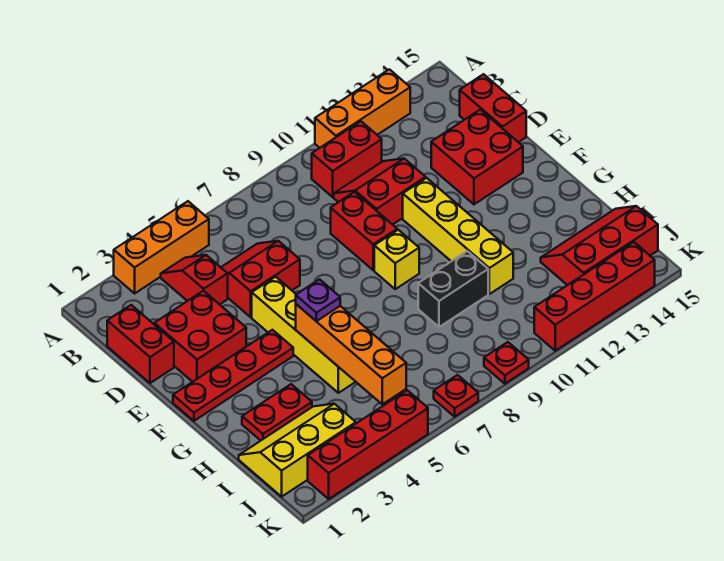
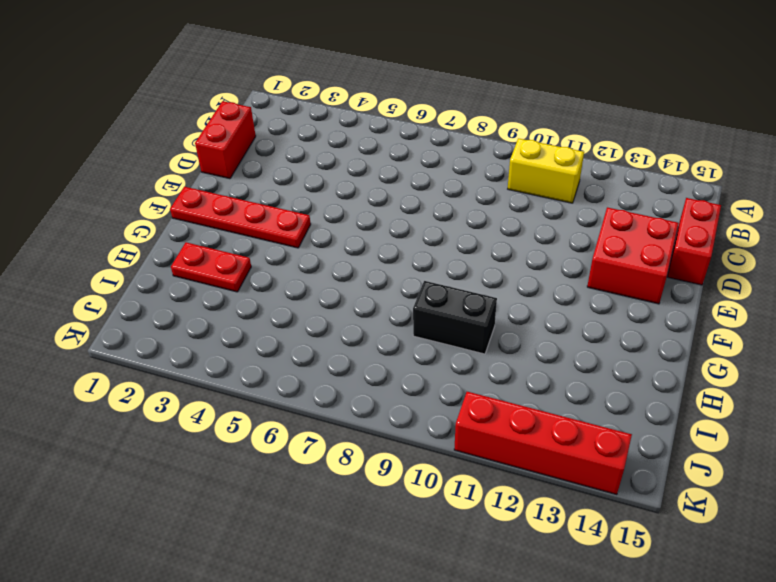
yellow 1x2 brick [508,138,584,203] -> red 1x2 brick [312,121,382,197]
none -> orange 1x3 brick [114,201,209,293]
none -> orange 1x3 brick [315,69,410,148]
none -> red 1x2 slope [161,255,228,304]

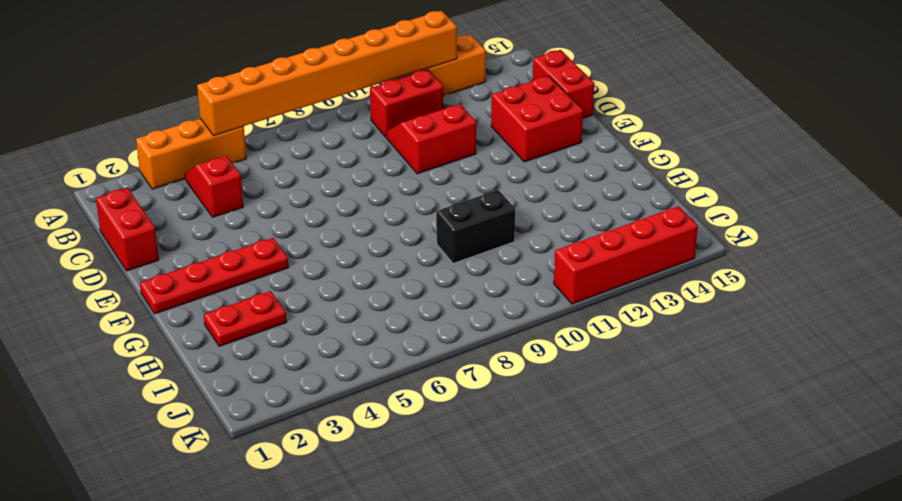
orange 1x8 brick [197,11,457,136] -> none
none -> red 2x2 slope [221,241,300,317]
none -> red 2x2 brick [154,291,246,382]
none -> red 1x2 brick [331,192,397,270]

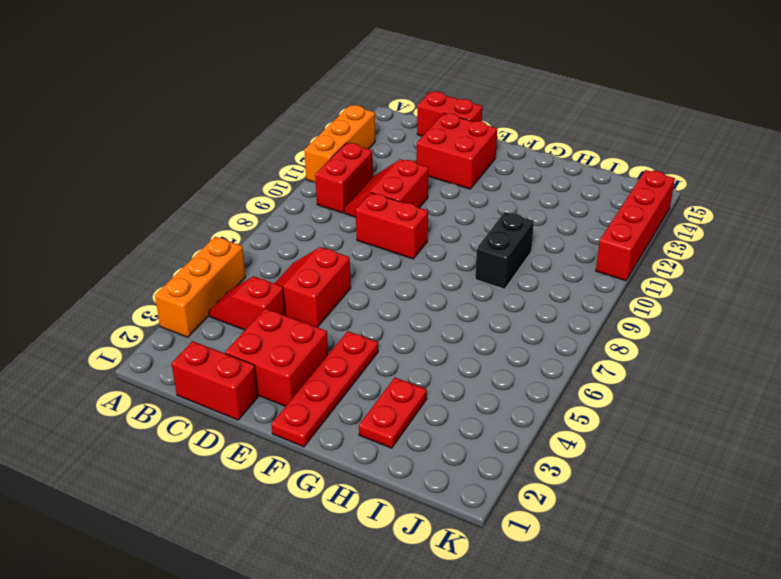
none -> yellow 1x4 brick [252,277,356,393]
none -> yellow 1x4 brick [403,178,513,294]
none -> yellow 1x1 brick [374,230,419,289]

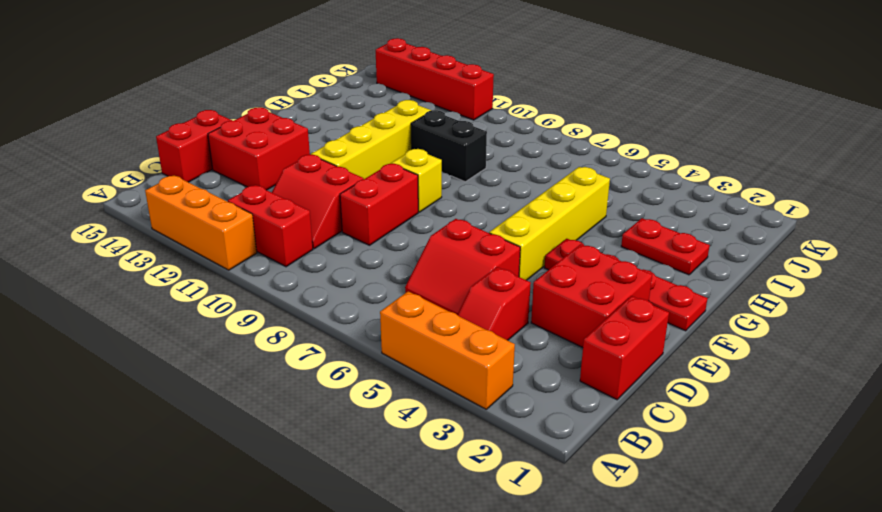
none -> yellow 2x3 slope [239,404,356,497]
none -> red 2x3 slope [541,206,658,285]
none -> red 1x4 brick [308,390,428,499]

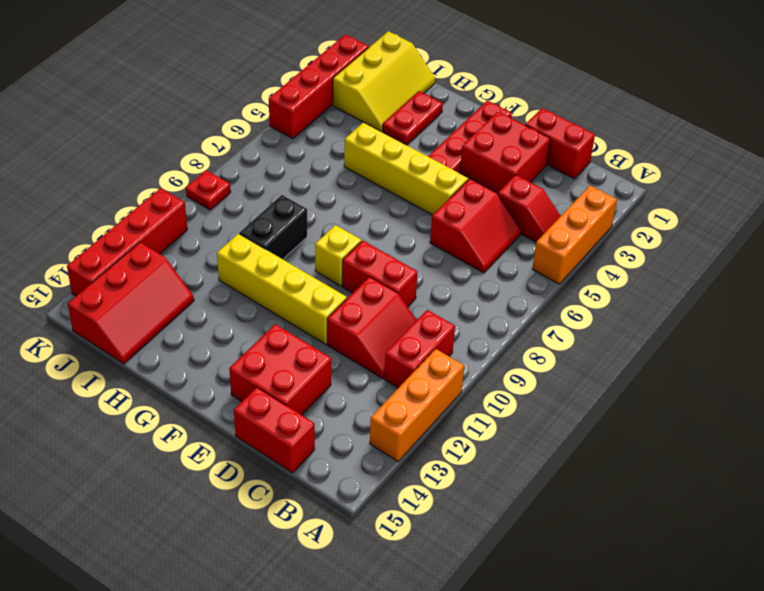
none -> red 1x1 plate [434,375,478,417]
none -> orange 1x4 brick [296,304,406,404]
none -> purple 1x1 plate [296,279,340,321]

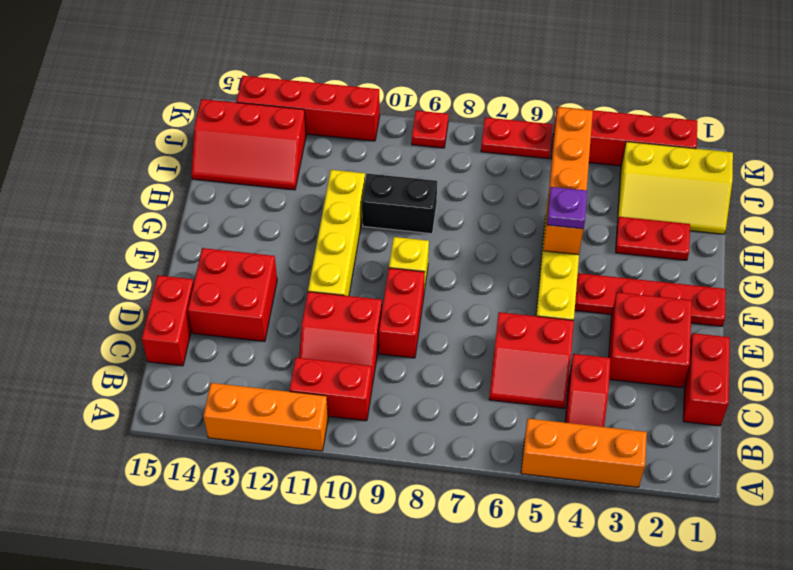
red 1x2 plate [481,117,553,159] -> red 1x1 plate [434,375,478,417]

